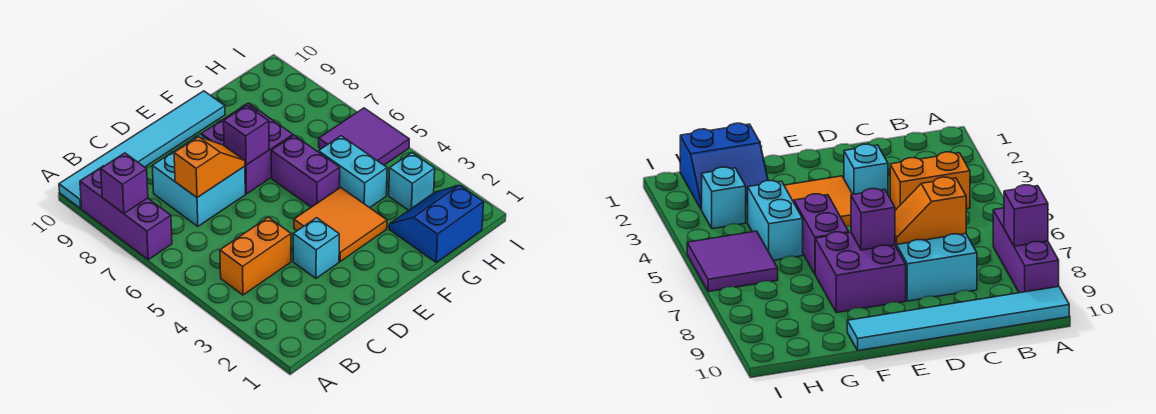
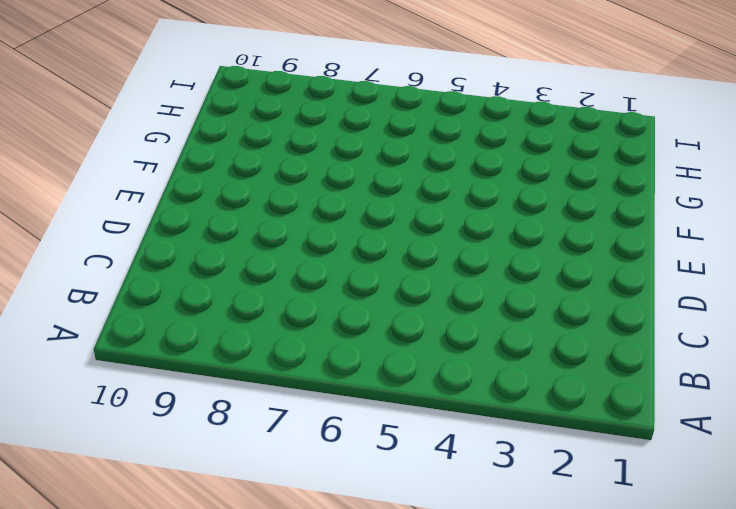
none -> purple 1x3 brick [80,166,172,259]
none -> cyan 1x6 tile [59,91,225,208]
none -> orange 1x2 brick [220,217,291,295]

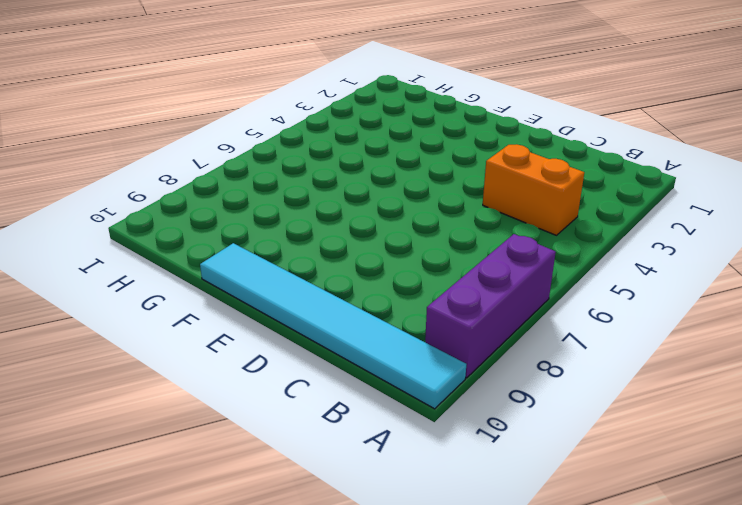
none -> cyan 2x2 brick [152,134,245,226]
none -> cyan 1x1 brick [293,218,339,278]
none -> orange 2x2 tile [294,187,387,261]

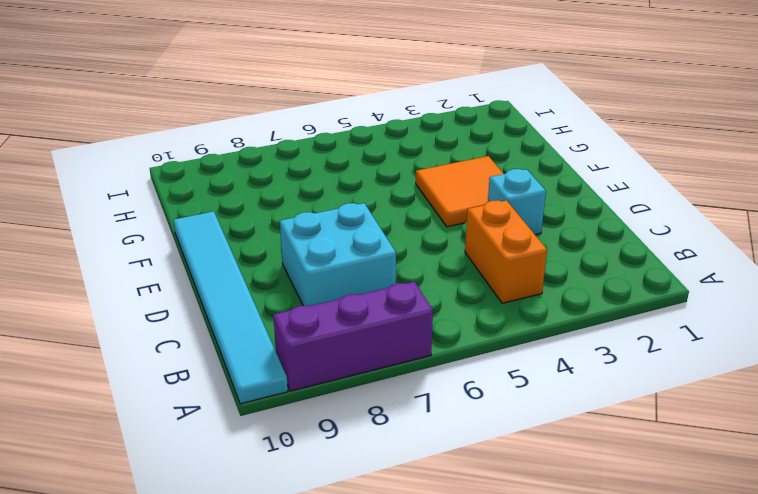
none -> purple 2x2 brick [201,103,293,194]
none -> purple 1x2 brick [271,135,340,207]
none -> blue 2x2 slope [389,185,484,262]

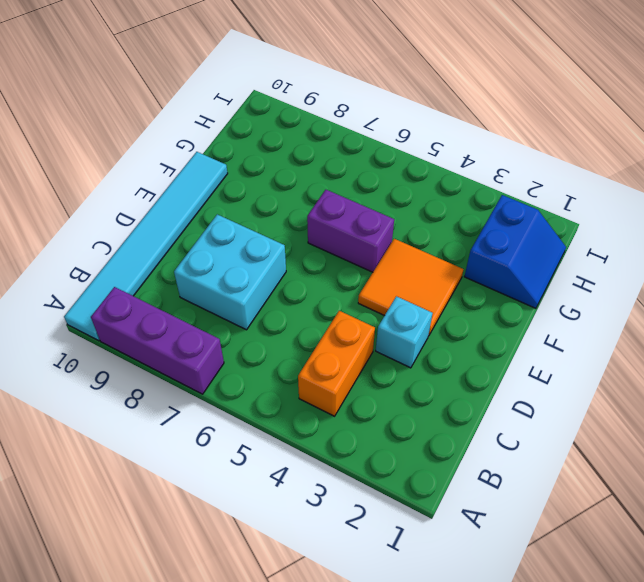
blue 2x2 slope [464,195,566,308] -> blue 2x2 slope turned to [389,185,484,262]
none -> purple 2x2 brick [201,103,293,194]
none -> cyan 1x2 brick [319,136,387,208]
none -> cyan 1x1 brick [389,153,435,210]

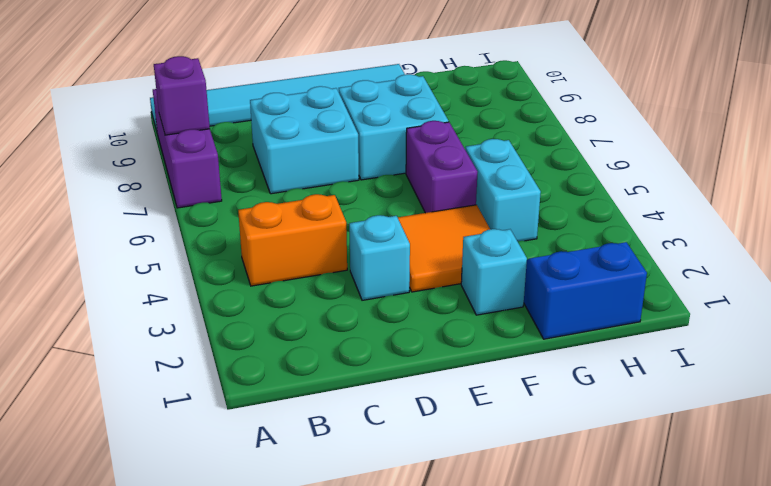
cyan 2x2 brick [339,74,449,180] -> purple 2x2 brick [201,103,293,194]
cyan 1x1 brick [461,229,527,315] -> cyan 1x1 brick moved to [389,153,435,210]
none -> purple 2x2 tile [319,108,409,165]
none -> orange 1x2 slope [174,137,245,197]
none -> purple 1x1 brick [224,105,269,165]

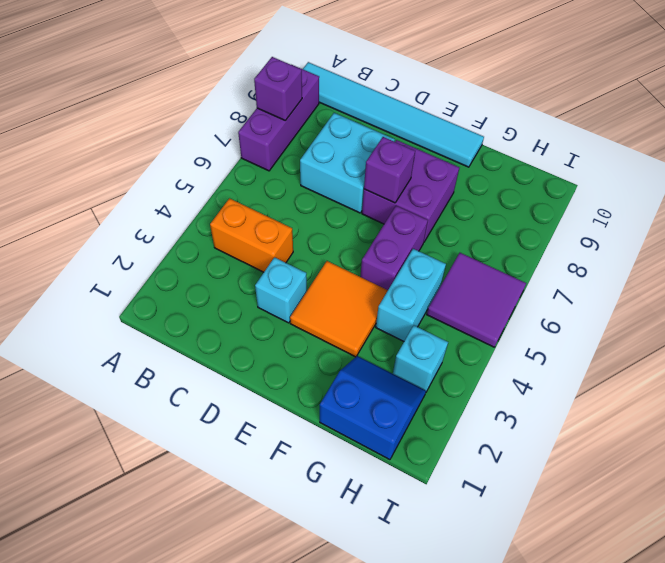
none -> orange 1x2 slope [174,137,245,197]

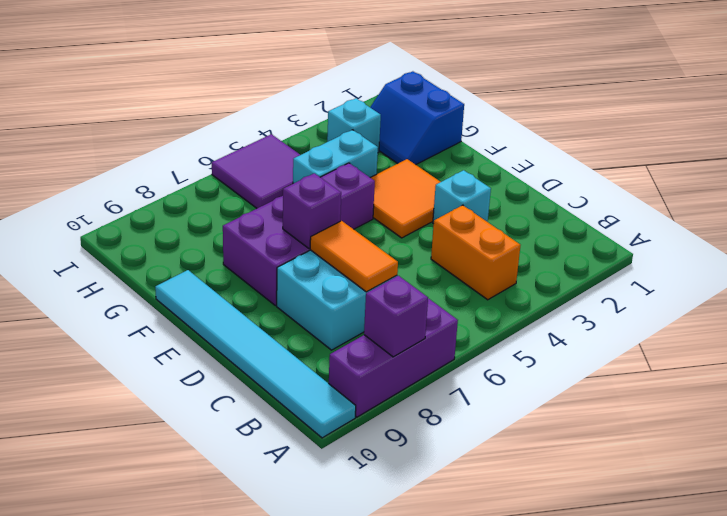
orange 1x2 tile [310,221,398,292] -> orange 1x2 slope [174,137,245,197]

